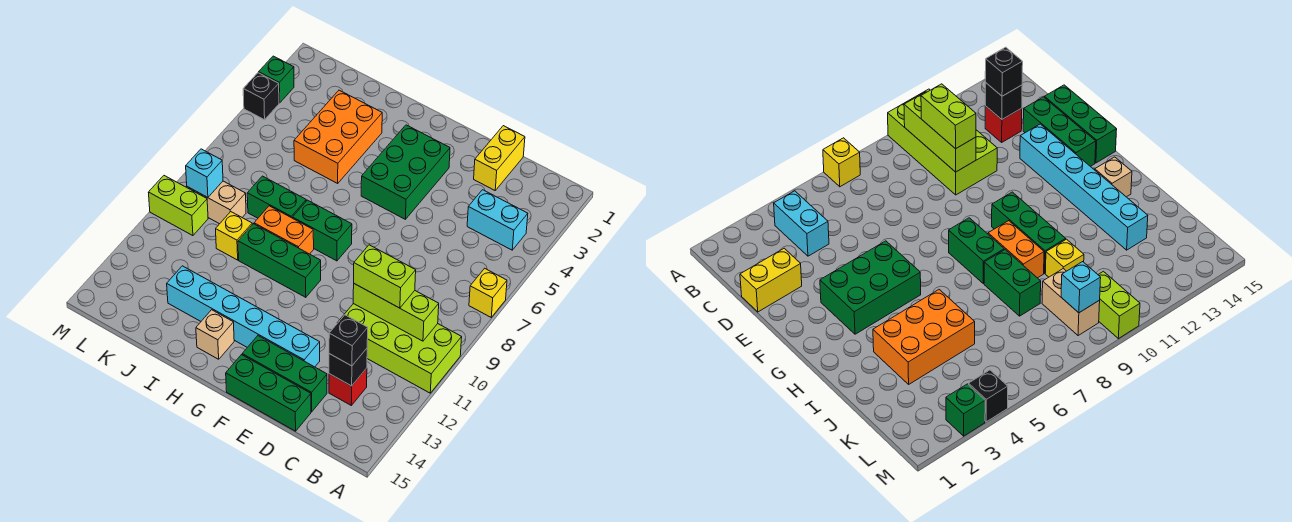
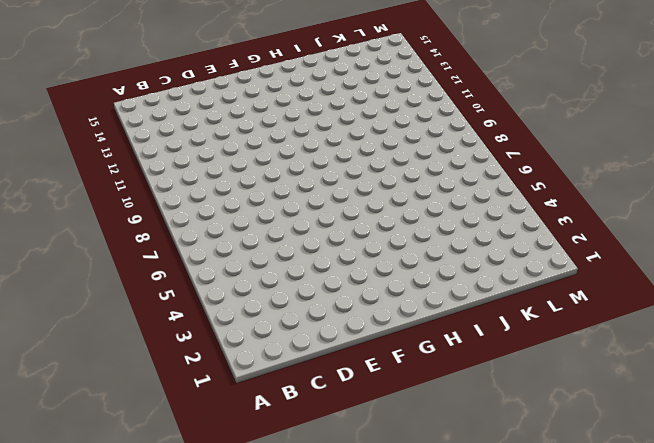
none -> yellow 1x1 brick [469,268,507,317]
none -> lime 2x4 brick [338,304,462,393]
none -> cyan 1x2 brick [467,190,528,250]

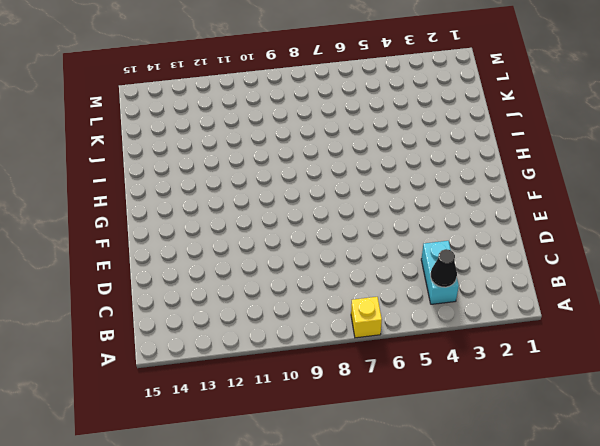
black 1x1 cone [431,249,457,287] -> none
none -> lime 2x4 brick [338,304,462,393]
none -> red 1x1 brick [329,368,367,405]
none -> yellow 1x2 brick [474,126,525,190]

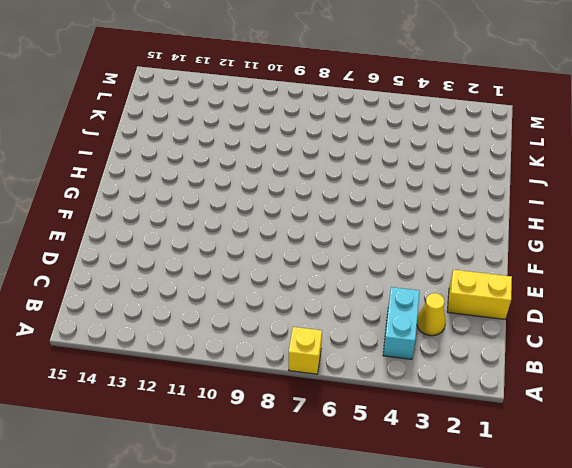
yellow 1x1 cone [417,293,446,336] -> none
none -> lime 2x4 brick [338,304,462,393]
none -> red 1x1 brick [329,368,367,405]
none -> green 1x3 brick [242,336,327,412]

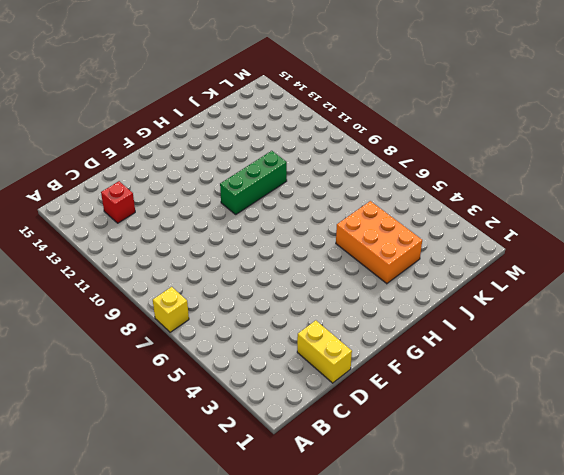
none -> lime 2x4 brick [338,304,462,393]
none -> cyan 1x2 brick [467,190,528,250]
none -> green 1x3 brick [242,336,327,412]

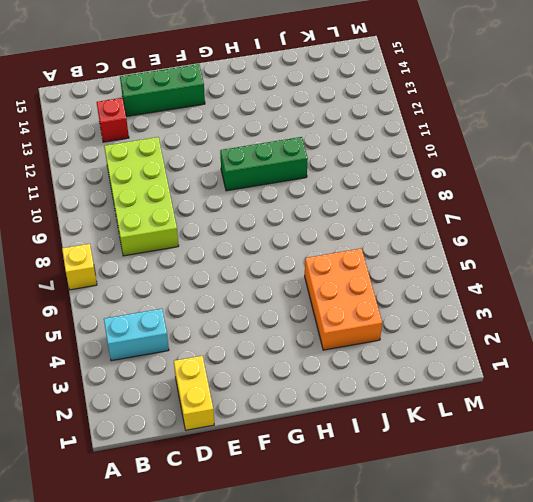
lime 2x4 brick [104,137,179,256] -> lime 2x4 brick turned to [338,304,462,393]
none -> green 1x3 brick [226,355,311,431]
none -> cyan 1x6 brick [167,266,320,367]
none -> green 2x3 brick [361,125,450,219]

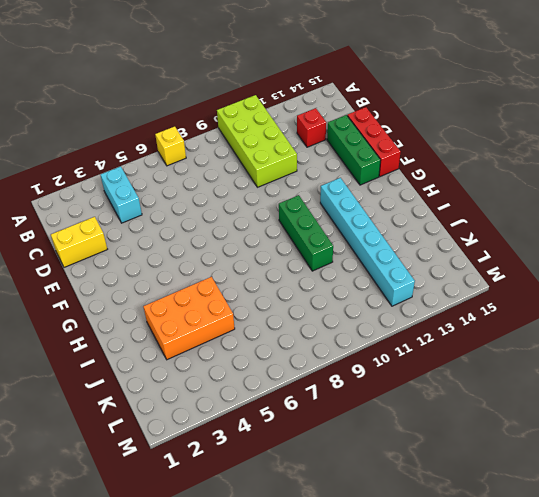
red 1x3 brick [347,107,401,177] -> green 1x3 brick [226,355,311,431]
cyan 1x6 brick [320,178,415,306] -> cyan 1x6 brick moved to [167,266,320,367]
none -> green 2x3 brick [361,125,450,219]
none -> green 1x2 brick [293,200,352,261]
none -> orange 1x2 brick [254,206,314,254]

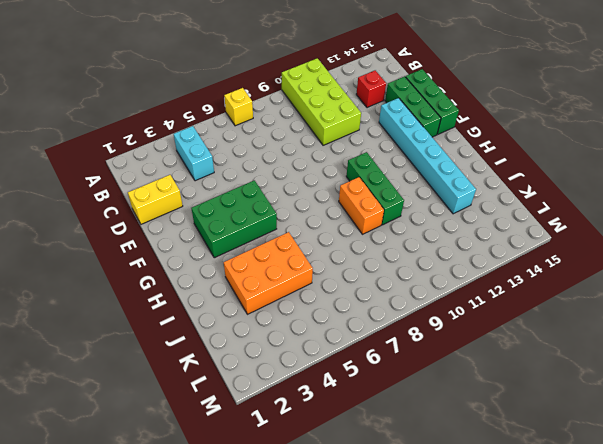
none -> green 1x2 brick [293,200,352,261]
none -> tan 1x1 brick [196,310,234,359]
none -> green 1x2 brick [247,176,306,218]

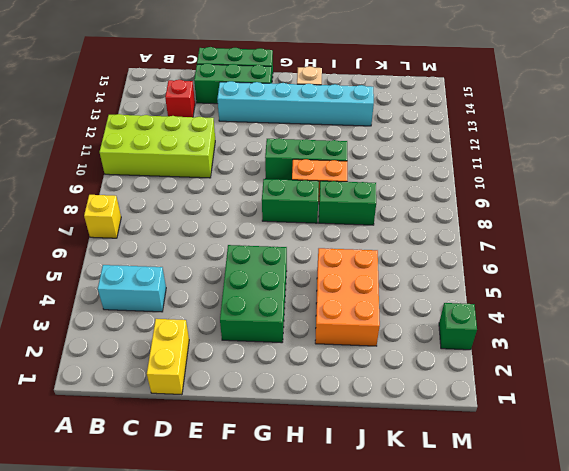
none -> yellow 1x1 brick [216,212,252,260]
none -> tan 1x2 brick [187,181,246,224]
none -> lime 1x2 brick [148,176,208,236]

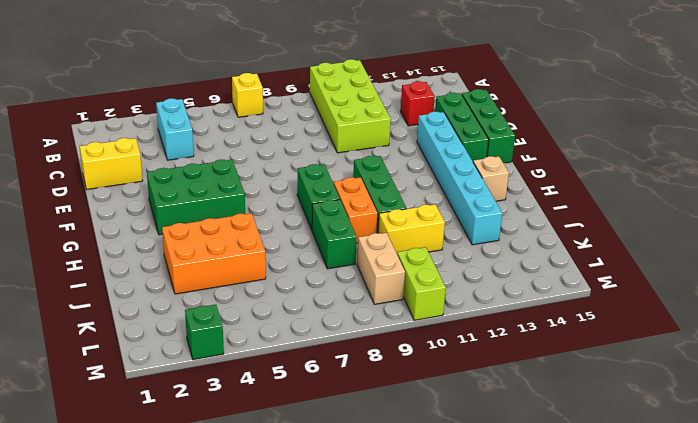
yellow 1x2 brick [378,204,445,253] -> yellow 1x1 brick [216,212,252,260]
none -> black 1x1 brick [243,73,279,120]
none -> lime 1x3 brick [353,284,439,341]
none -> black 1x1 brick [329,349,367,386]

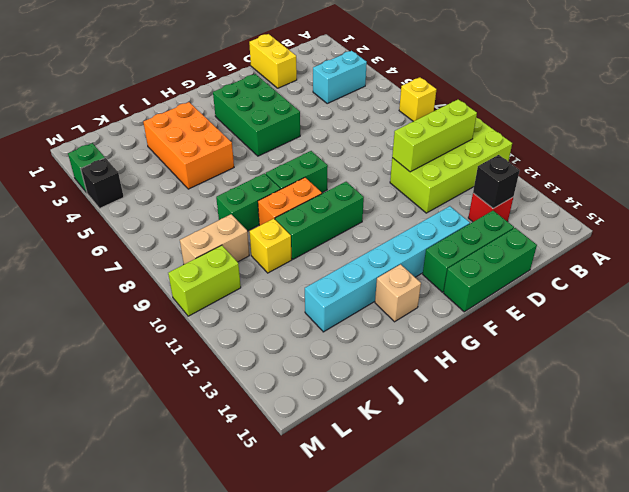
none -> cyan 1x1 brick [186,149,223,198]
none -> lime 1x2 brick [354,245,416,308]
none -> black 1x1 brick [329,315,368,366]

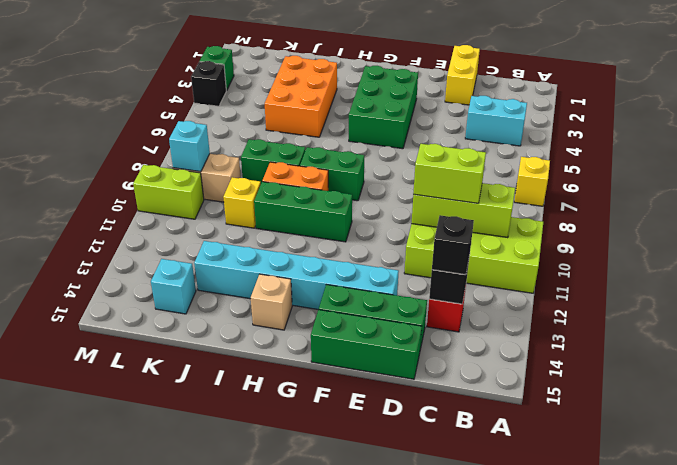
cyan 1x1 brick [151,259,196,314] -> none

